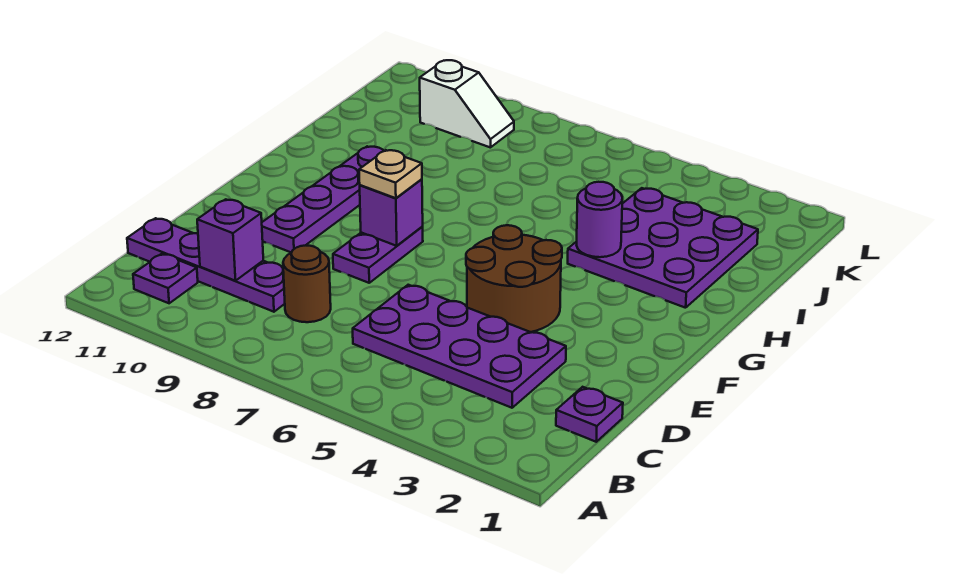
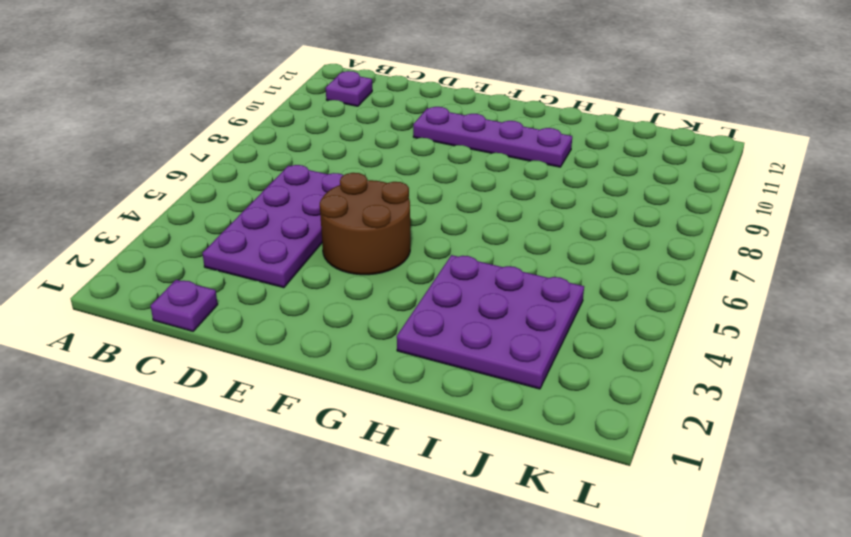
none -> brown 1x1 round brick [283,245,331,322]
none -> purple 1x4 plate [127,218,285,312]
none -> purple 1x2 plate [333,227,423,283]

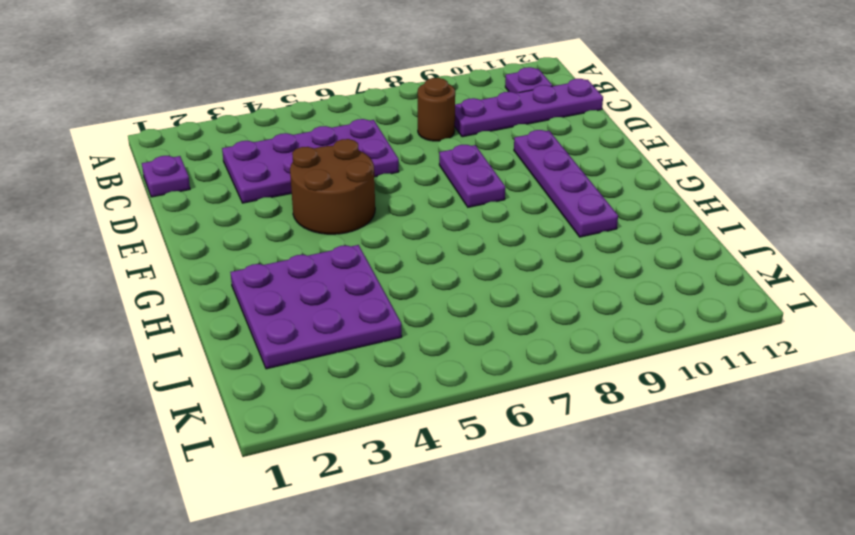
none -> white 1x2 slope [420,60,514,148]
none -> purple 1x1 brick [197,199,263,281]
none -> purple 1x1 brick [360,179,423,246]

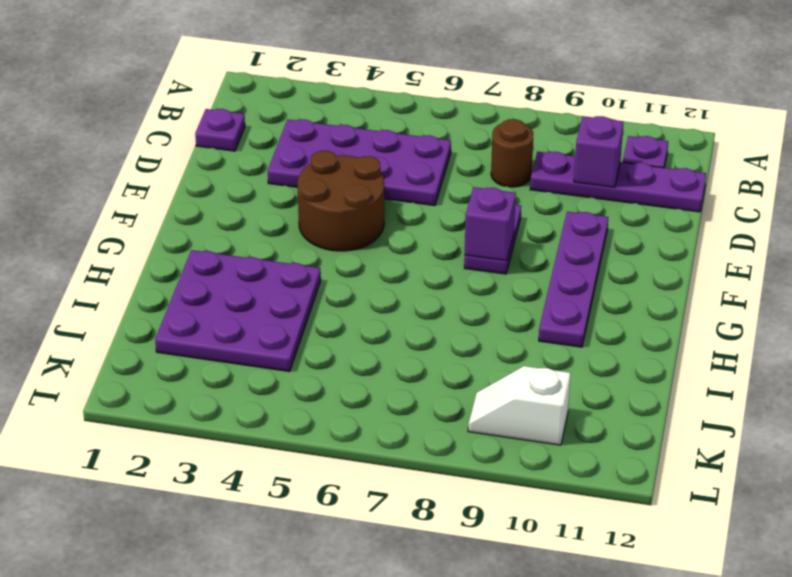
none -> purple 1x1 round brick [577,182,622,257]
none -> tan 1x1 plate [359,150,422,198]

